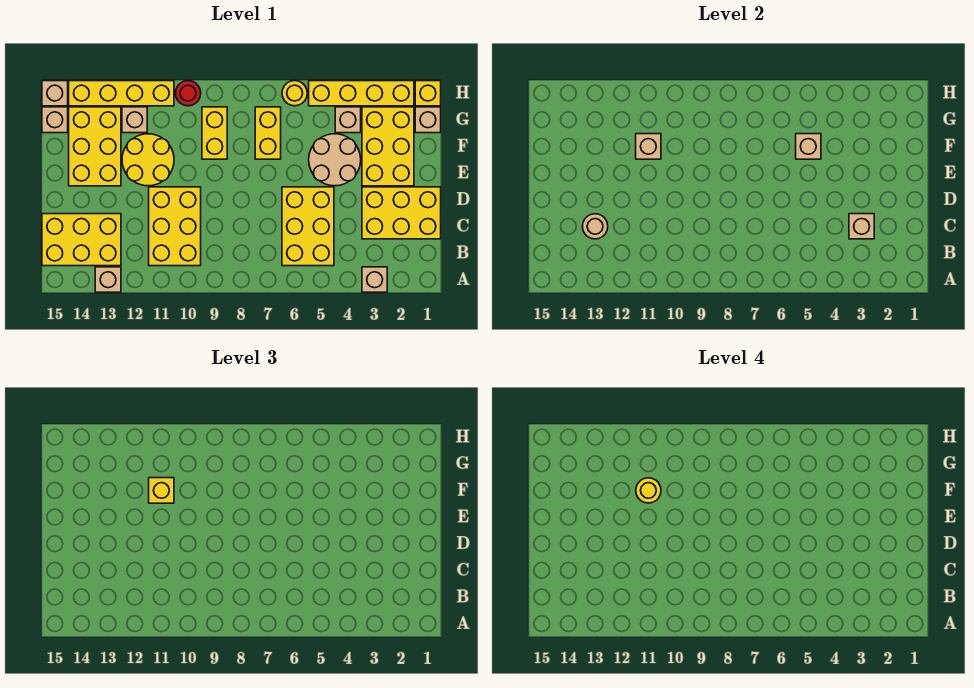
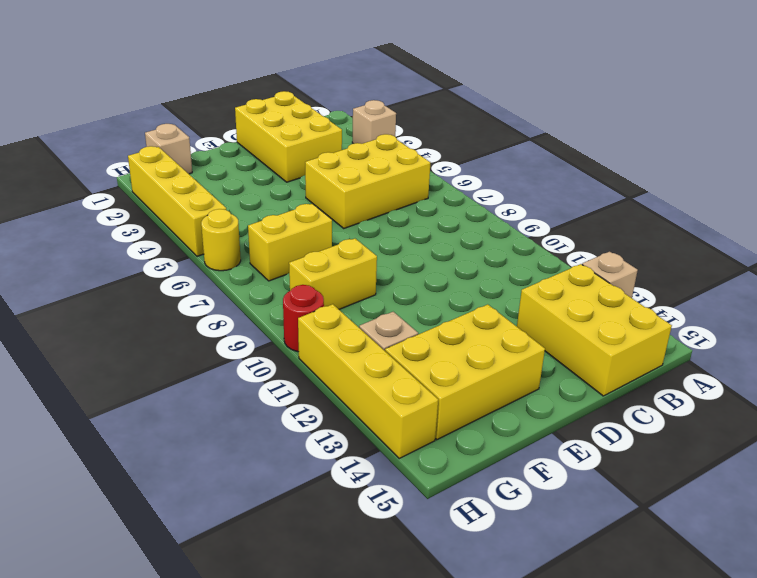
none -> yellow 2x3 brick [149,187,201,266]
none -> yellow 2x3 brick [362,107,414,186]
none -> tan 2x2 round brick [309,134,361,186]

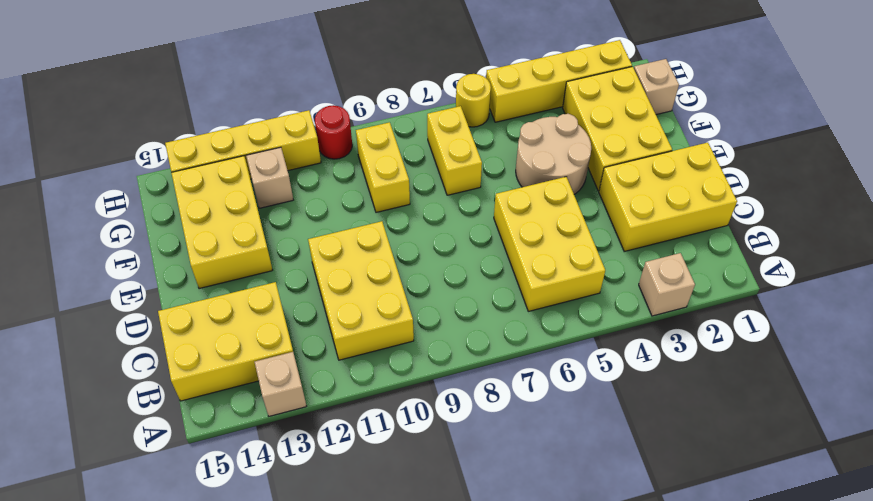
none -> yellow 2x2 round brick [122,134,174,186]
none -> tan 1x1 brick [335,107,361,133]
none -> tan 1x1 brick [42,107,68,133]

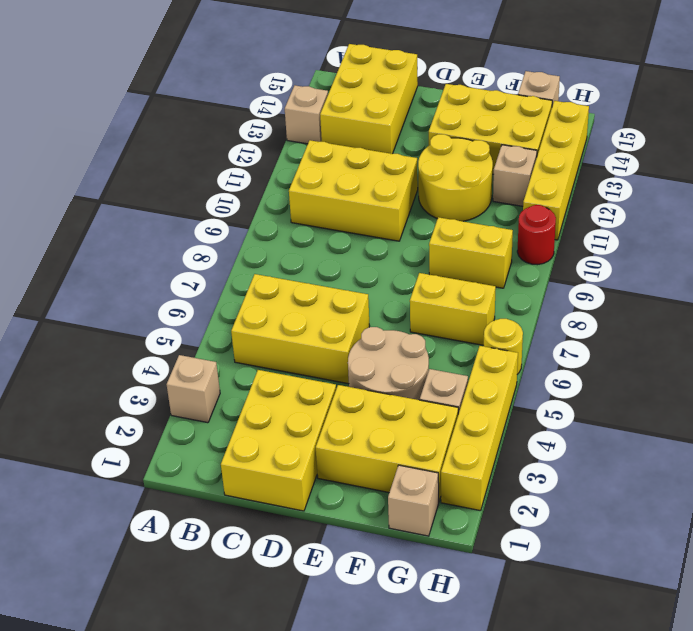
none -> yellow 1x1 brick [415,81,441,106]
none -> tan 1x1 brick [42,81,68,106]
none -> tan 1x1 brick [849,214,874,239]

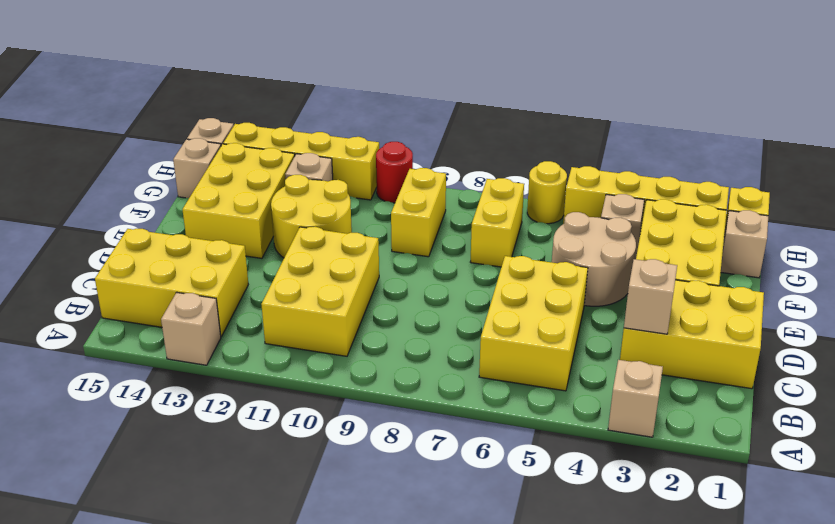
none -> tan 1x1 round brick [583,214,608,239]
none -> tan 1x1 brick [796,134,821,159]
none -> tan 1x1 brick [636,134,661,159]

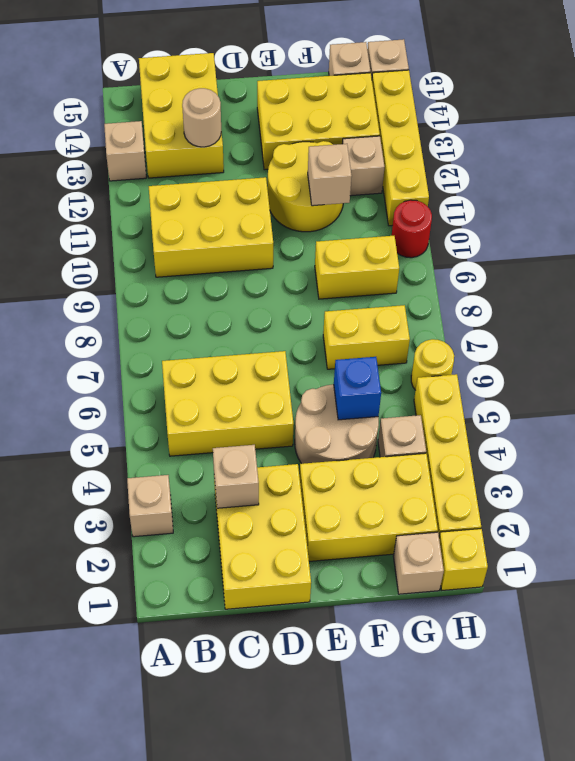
blue 1x1 brick [334,357,381,420] -> tan 1x1 brick [796,134,821,159]
none -> yellow 1x1 brick [149,478,174,503]
none -> yellow 1x1 round brick [636,478,661,503]

